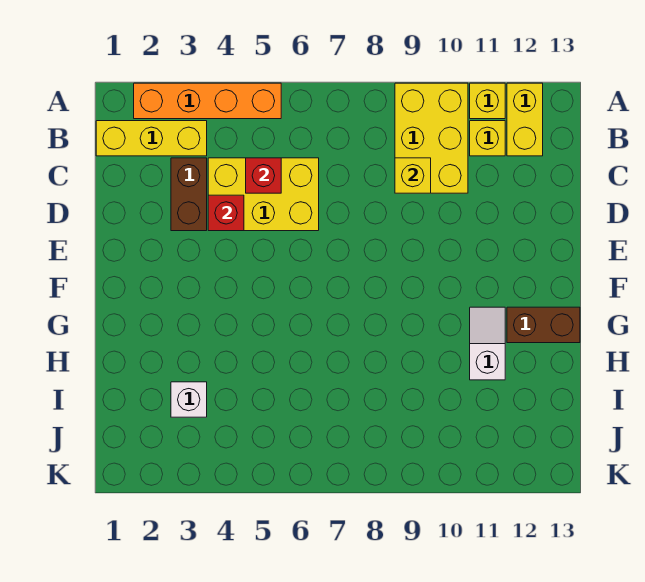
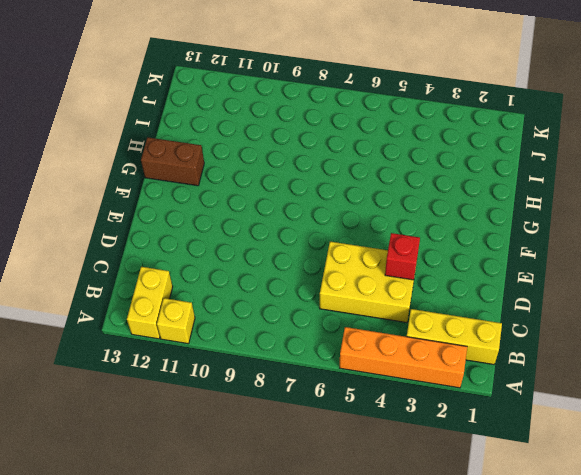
none -> yellow 2x3 brick [395,83,468,193]
none -> yellow 1x1 brick [470,121,505,156]
none -> brown 1x2 brick [171,158,207,231]

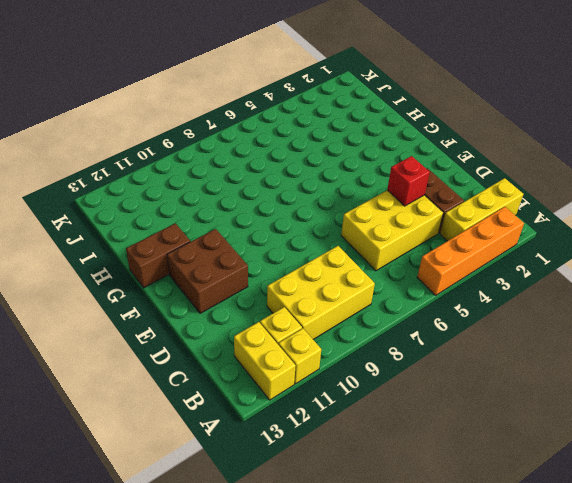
yellow 2x3 brick [267,246,375,339] -> yellow 2x3 brick turned to [395,83,468,193]
brown 2x2 brick [167,229,248,313] -> none
none -> white 1x2 slope [470,307,505,380]
none -> white 1x1 brick [171,382,207,417]
none -> red 1x1 brick [246,158,281,193]

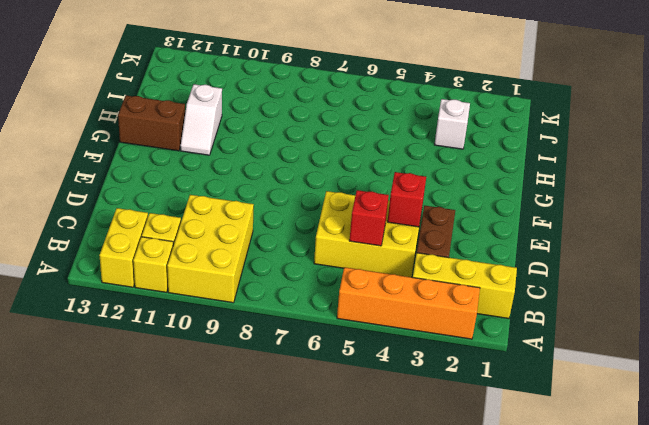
none -> yellow 1x1 brick [395,158,431,193]

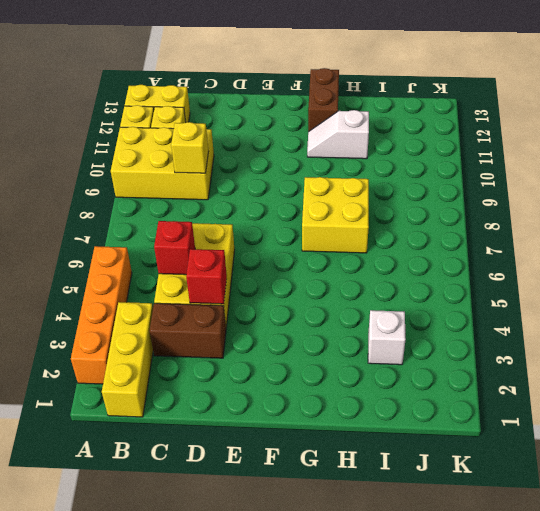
yellow 2x2 brick [302,177,369,253] -> none

